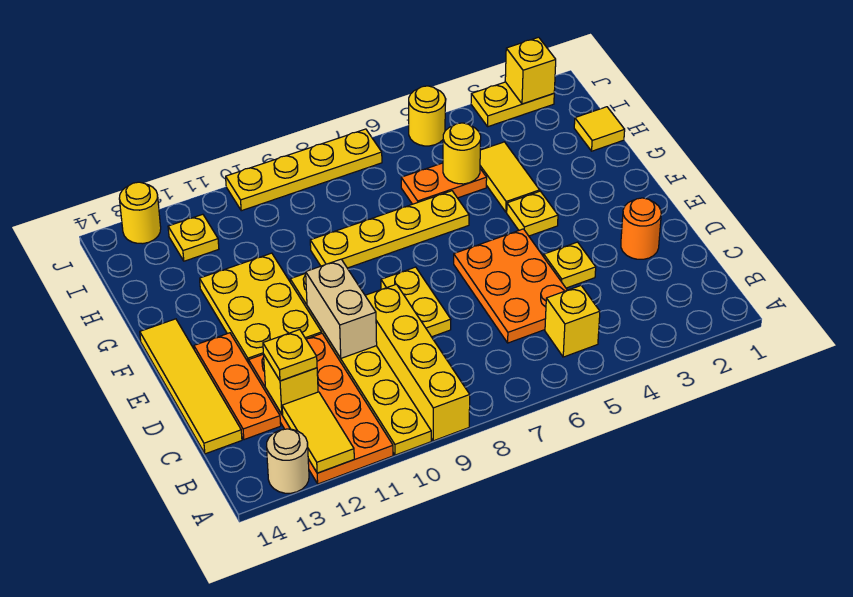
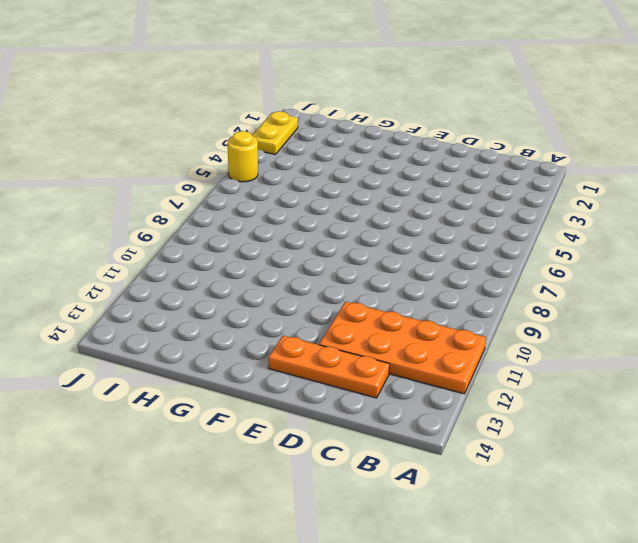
none -> yellow 1x4 brick [365,284,470,441]
none -> yellow 1x6 plate [290,273,431,455]
none -> tan 1x1 round brick [267,429,309,493]

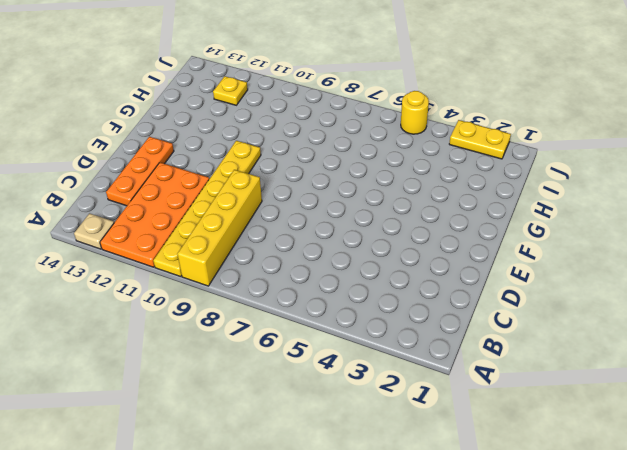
tan 1x1 plate [74,213,114,249] -> tan 1x1 round brick [267,429,309,493]
none -> yellow 1x1 brick [545,286,600,357]
none -> orange 2x3 plate [454,229,567,343]
none -> yellow 1x4 tile [140,319,242,454]

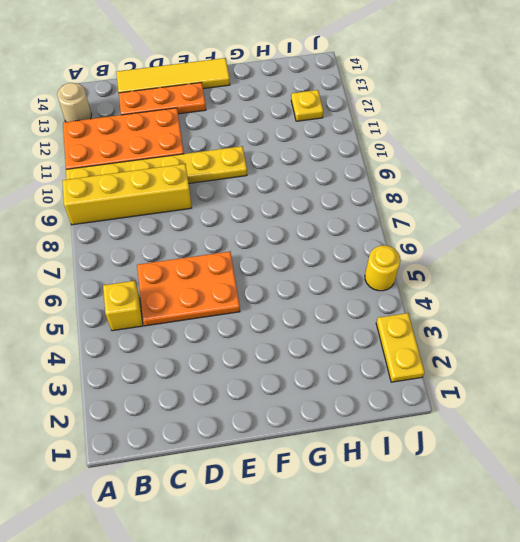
none -> orange 1x1 round brick [621,198,661,259]
none -> yellow 1x1 plate [544,242,596,288]
none -> yellow 1x2 plate [381,267,451,337]

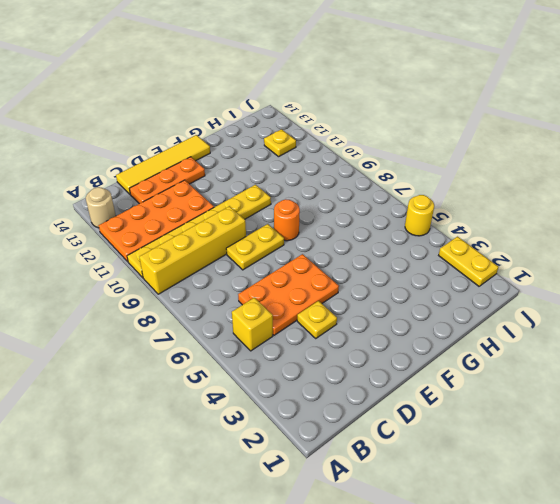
orange 1x1 round brick [274,199,300,241] -> orange 1x1 round brick moved to [621,198,661,259]
none -> yellow 2x3 plate [200,253,322,363]
none -> yellow 1x1 plate [507,191,558,236]
none -> yellow 1x2 tile [480,142,540,212]

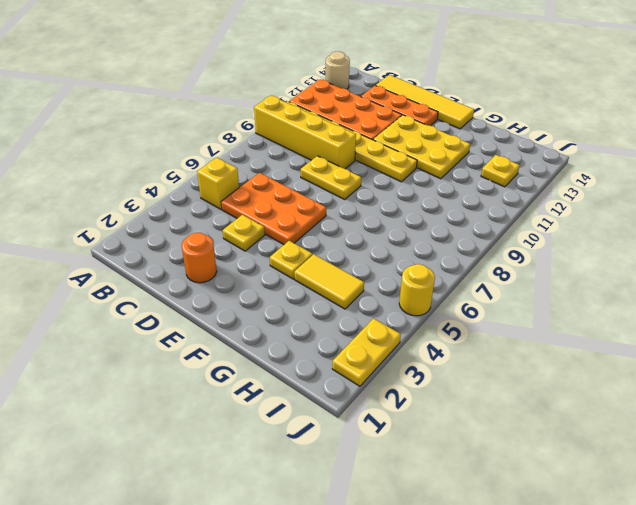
none -> yellow 1x4 plate [310,191,469,268]
none -> yellow 1x1 tile [574,107,625,151]
none -> orange 1x2 plate [401,163,487,204]

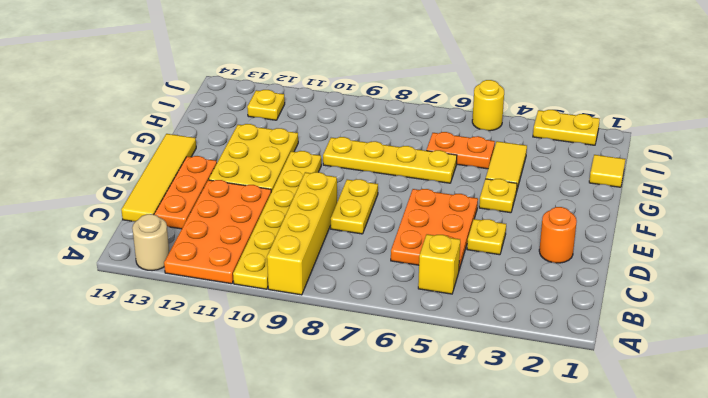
none -> yellow 1x4 plate [226,129,382,211]
none -> yellow 1x1 round brick [119,182,161,244]
none -> yellow 1x2 tile [282,392,354,473]

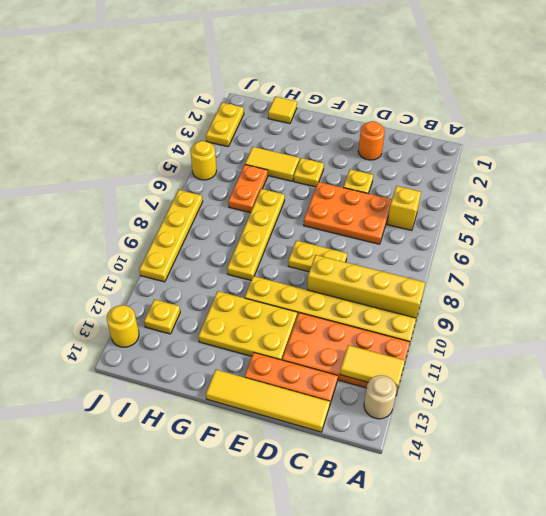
none -> yellow 1x1 brick [264,356,318,414]
none -> tan 1x2 brick [306,259,377,358]
none -> yellow 1x1 round brick [443,123,481,184]

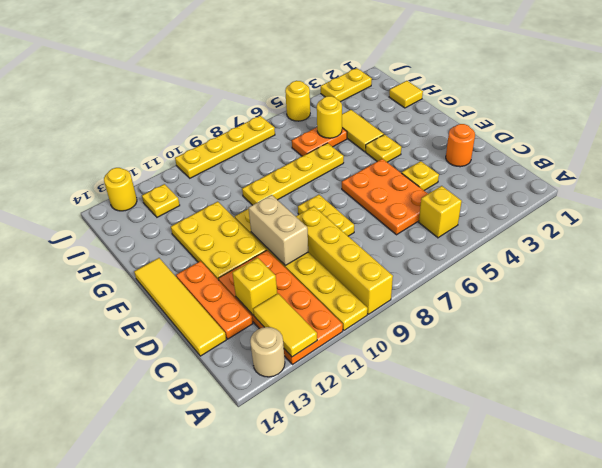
none -> yellow 1x1 brick [505,37,556,104]
none -> yellow 1x1 plate [263,330,317,381]

